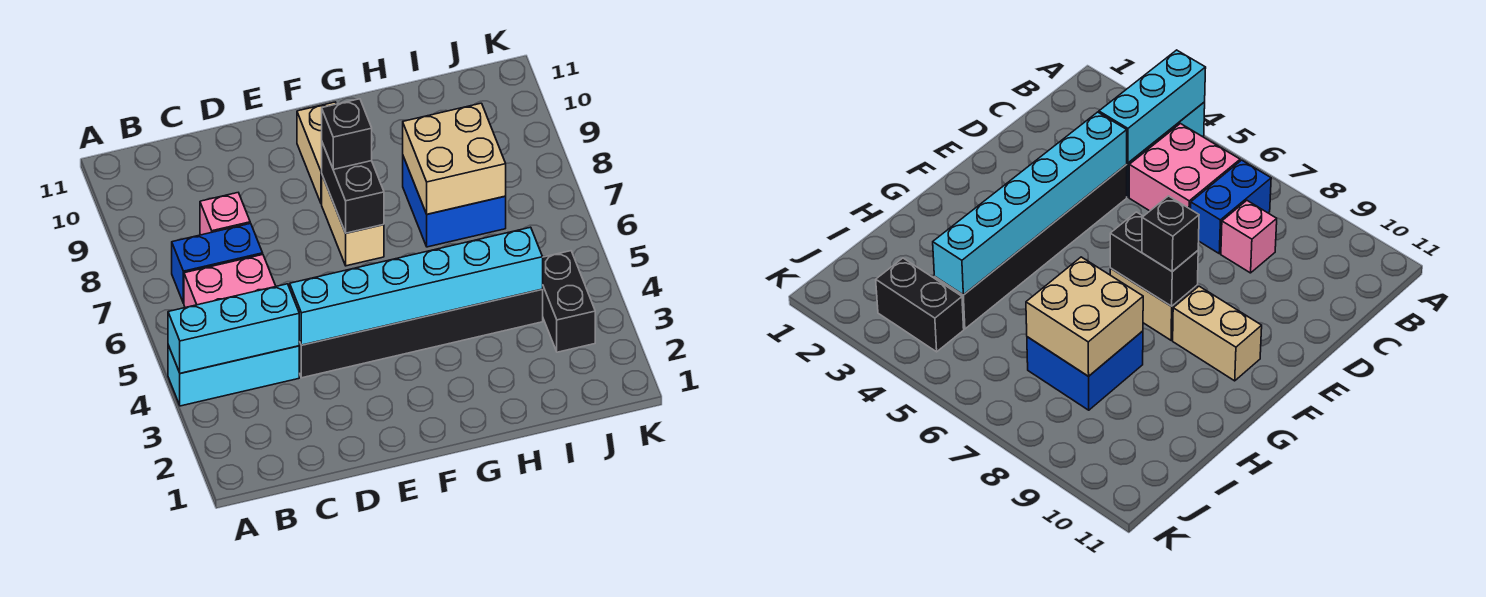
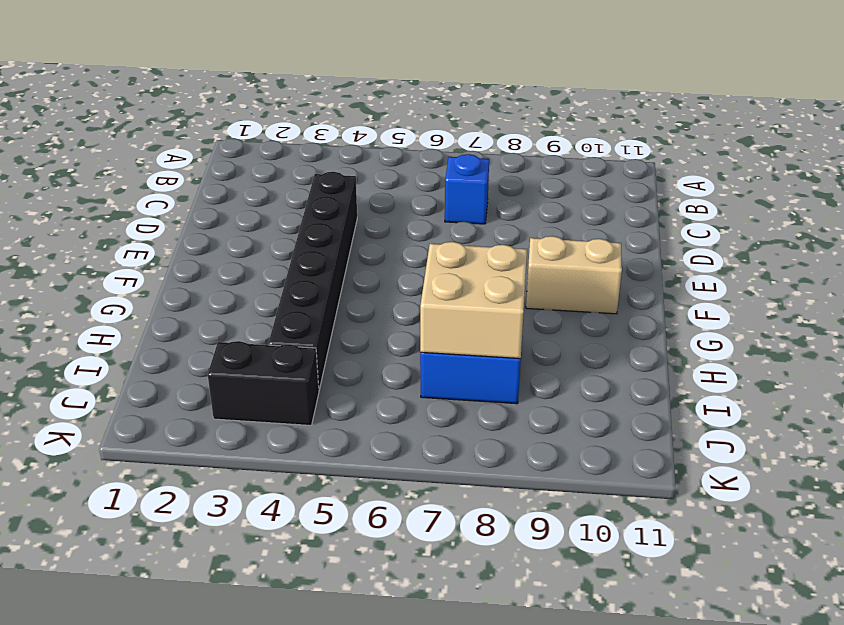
blue 1x1 brick [445,154,489,224] -> blue 1x2 brick [172,223,263,303]
none -> cyan 1x3 brick [168,345,299,406]
none -> pink 2x2 brick [184,255,276,308]
none -> pink 1x1 brick [200,193,250,235]

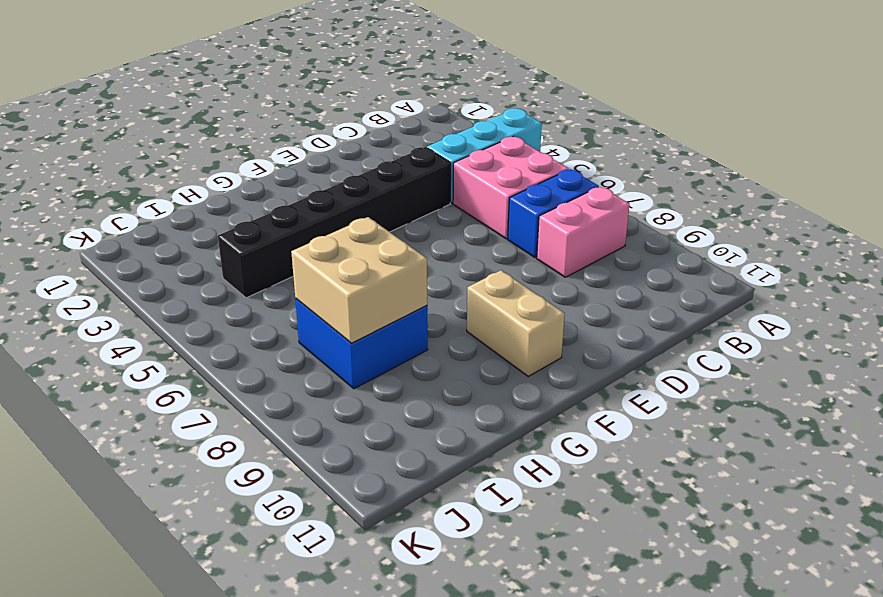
pink 1x2 brick [537,187,629,277] -> pink 1x1 brick [200,193,250,235]
none -> tan 1x2 brick [322,176,384,266]
none -> black 1x2 brick [542,251,595,352]
none -> cyan 1x3 brick [168,284,299,373]

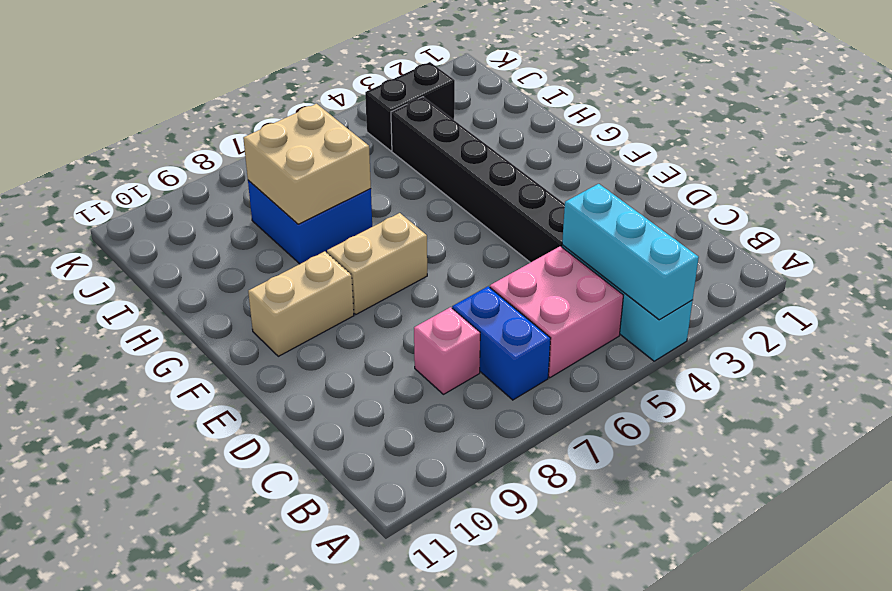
none -> cyan 1x6 brick [290,227,543,345]
none -> black 1x2 brick [322,143,384,233]
none -> black 1x1 brick [322,99,372,169]

